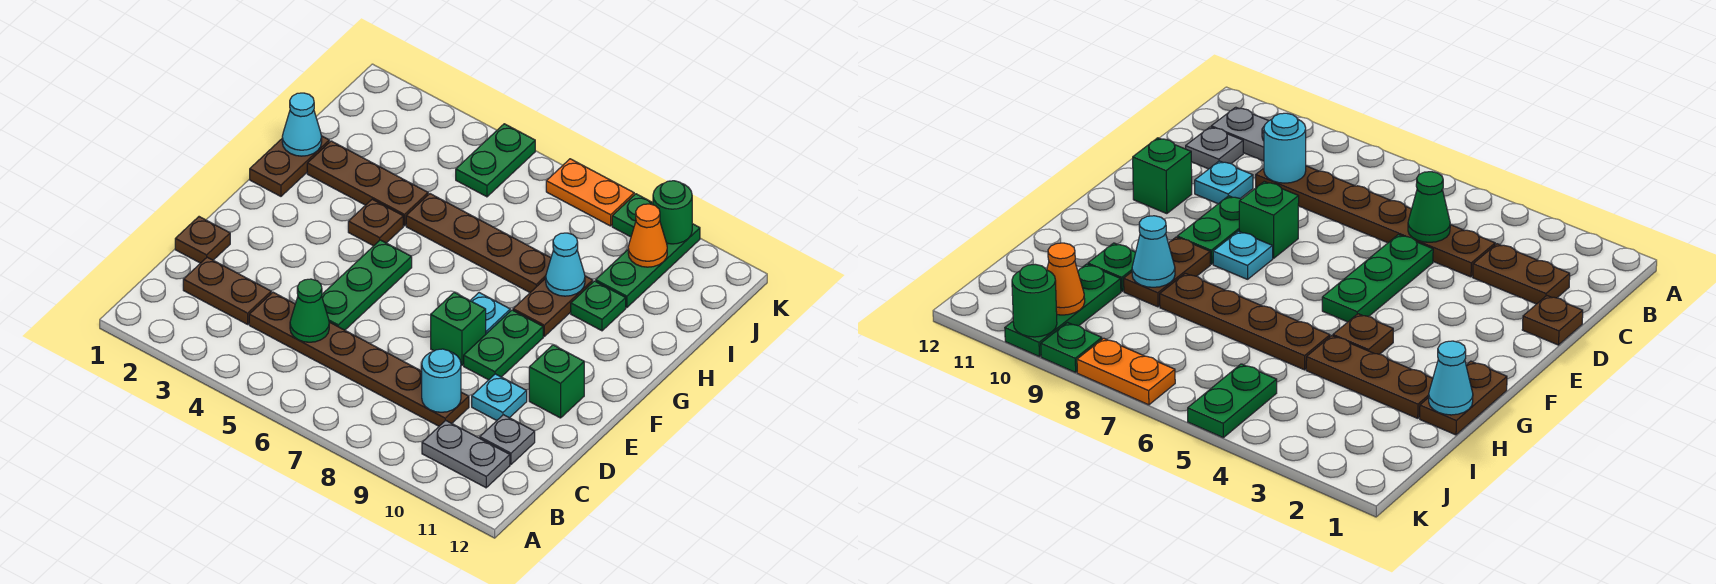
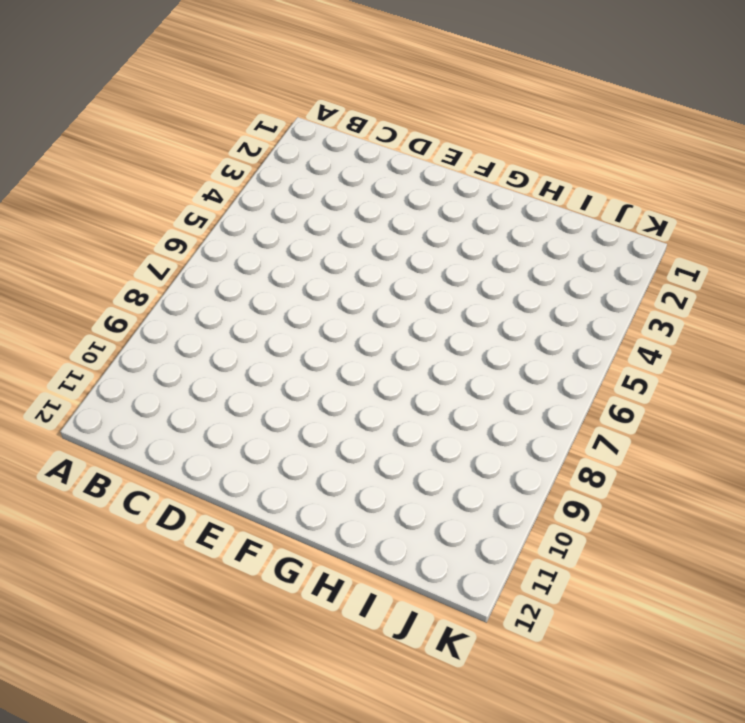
none -> grey 1x2 plate [422,420,510,488]
none -> brown 1x2 plate [183,257,271,324]
none -> brown 1x6 plate [249,292,469,426]

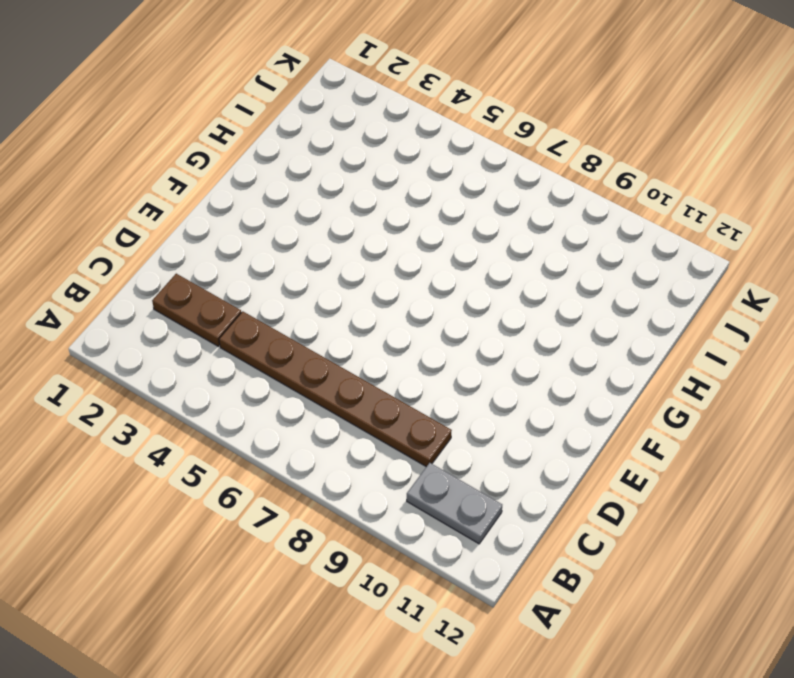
none -> grey 1x1 plate [480,415,535,464]
none -> brown 1x1 plate [175,217,230,263]
none -> green 1x3 plate [322,240,412,330]

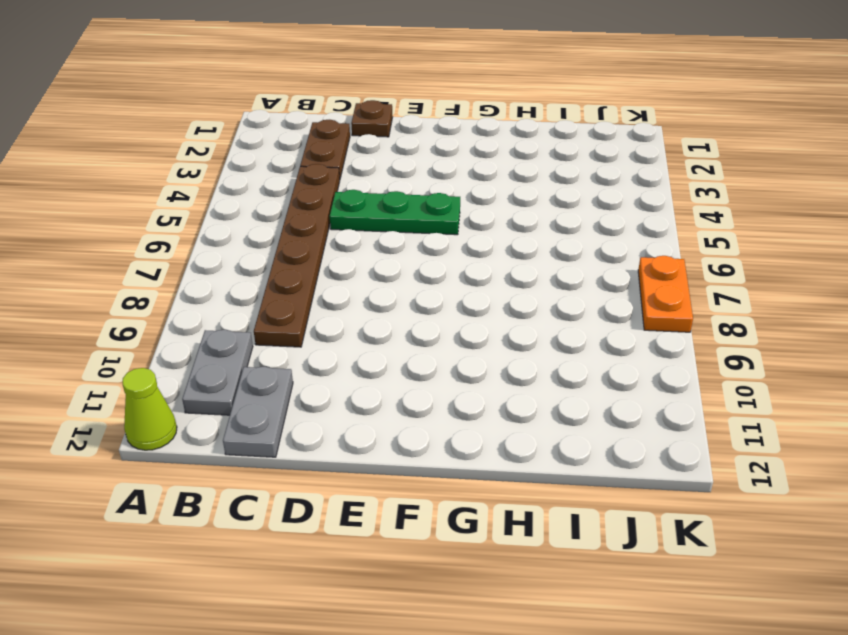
lime 1x1 cone [123,368,177,450] -> none
grey 1x2 plate [223,367,293,457] -> grey 1x1 plate [480,415,535,464]
none -> cyan 1x1 plate [472,374,527,421]
none -> green 1x1 brick [431,292,486,365]
none -> green 1x2 plate [464,310,543,380]

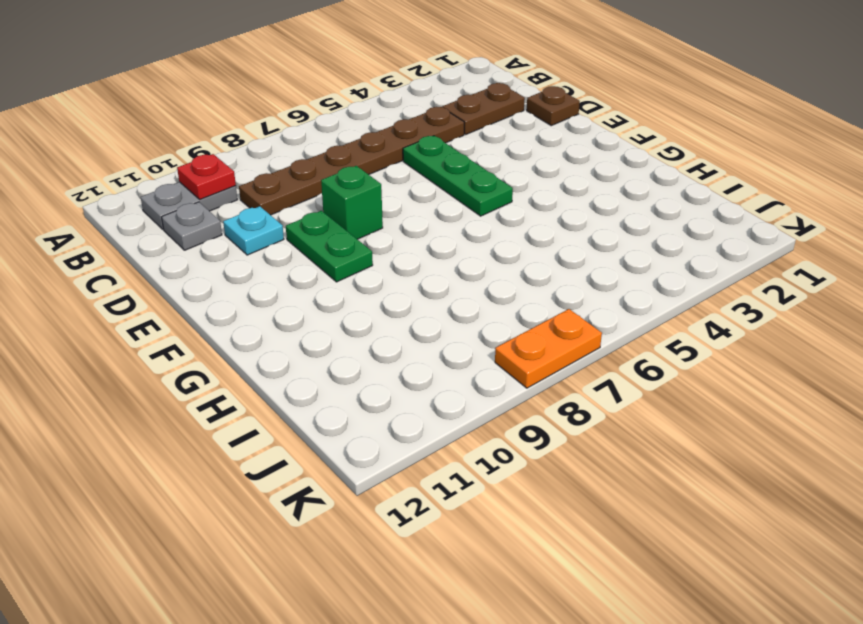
red 1x1 plate [177,154,236,199] -> none
none -> green 1x1 brick [529,345,584,418]
none -> cyan 1x1 plate [470,293,510,334]
none -> brown 1x2 plate [250,136,329,196]

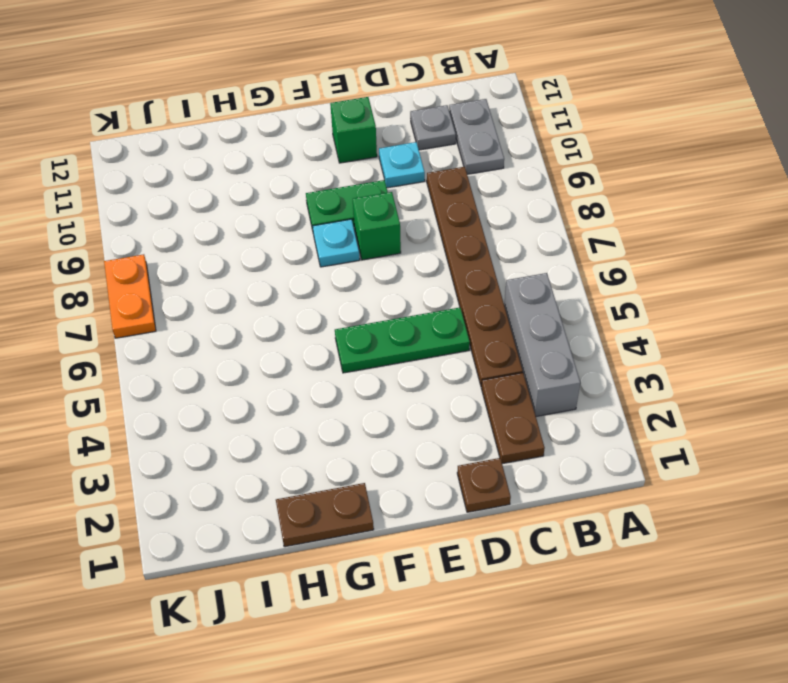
grey 1x3 brick [504,273,580,416] -> none
none -> brown 1x1 plate [348,199,403,246]
none -> brown 1x2 plate [513,276,593,336]
none -> brown 1x3 plate [307,141,428,226]

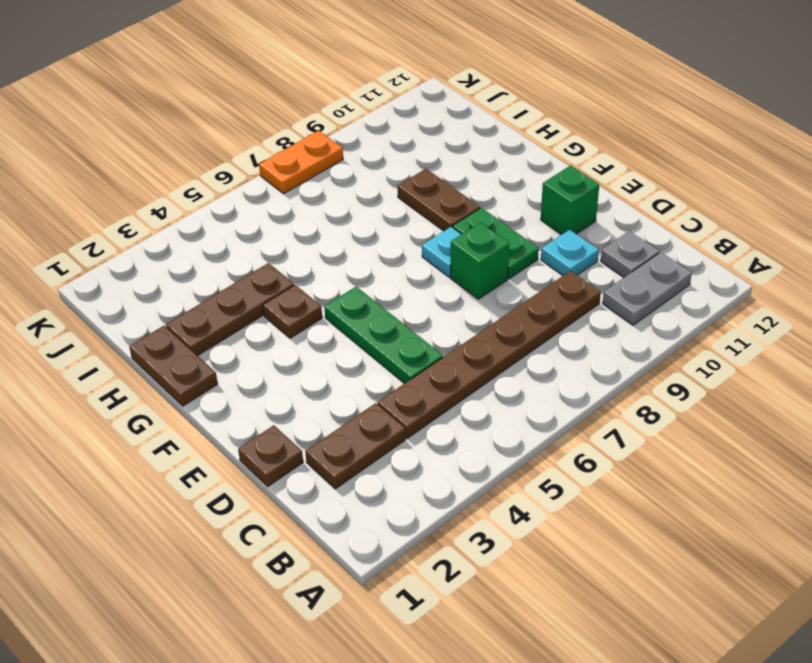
none -> brown 1x4 plate [406,194,551,292]
none -> green 1x1 plate [571,281,626,331]
none -> green 1x3 plate [596,224,700,308]

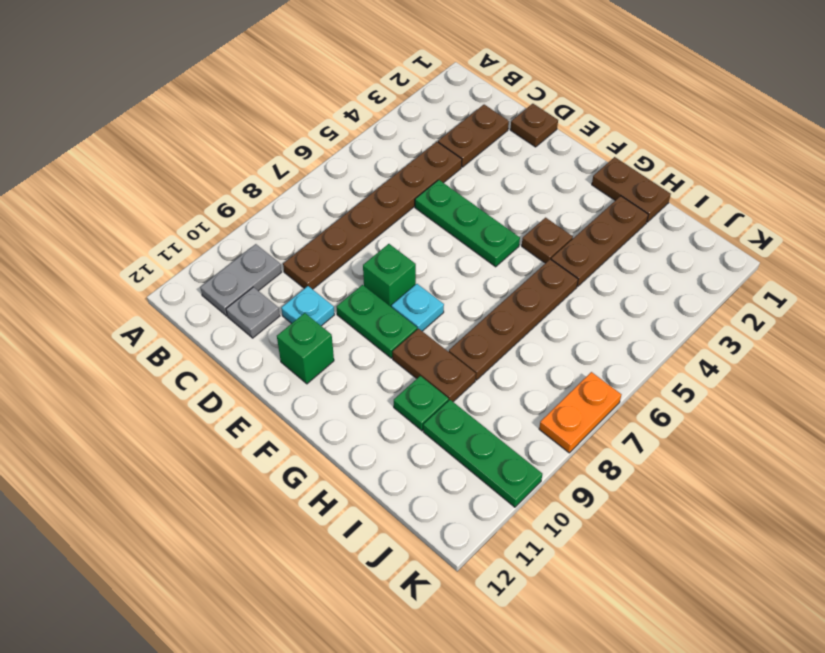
none -> green 1x2 plate [456,124,535,197]
none -> green 1x1 plate [612,194,653,237]
none -> green 1x1 cone [290,279,329,342]

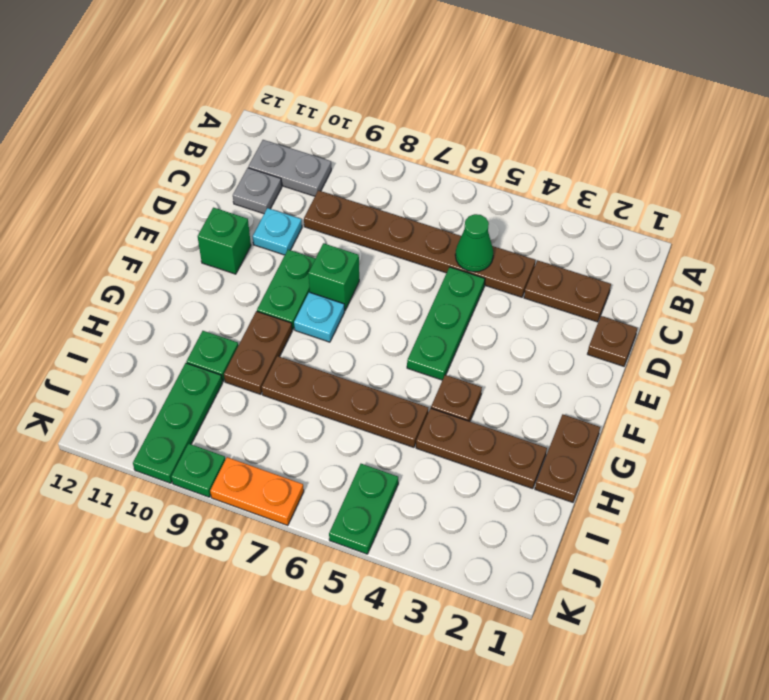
none -> cyan 1x1 round brick [422,349,461,412]
none -> cyan 1x1 cone [282,93,322,156]
none -> cyan 1x1 cone [546,233,585,296]

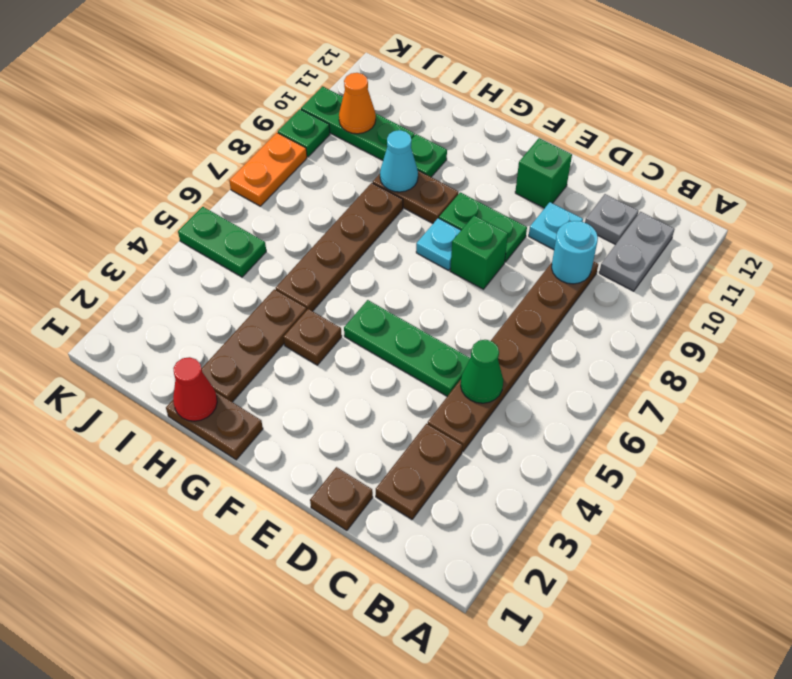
red 1x1 cone [173,357,217,421] -> cyan 1x1 cone [282,93,322,156]
none -> green 1x1 round brick [653,181,692,244]

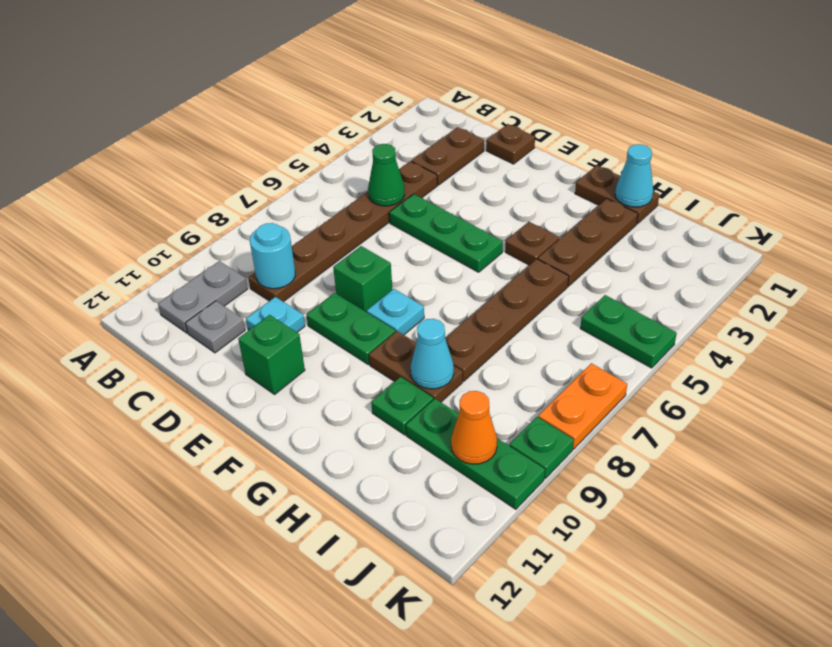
none -> green 1x1 round brick [653,181,692,244]

